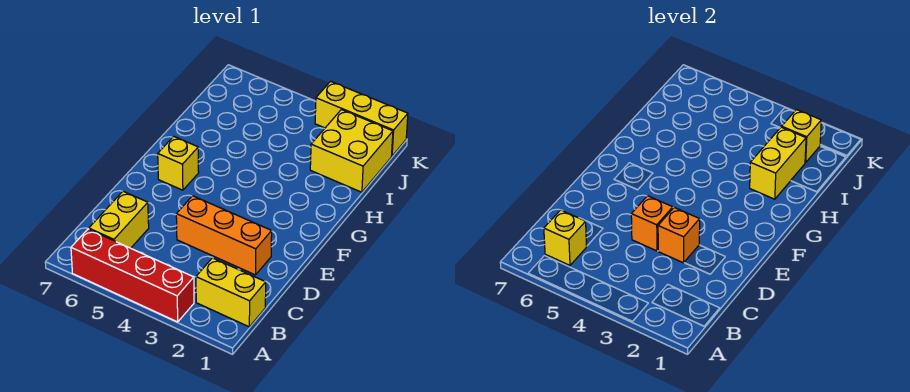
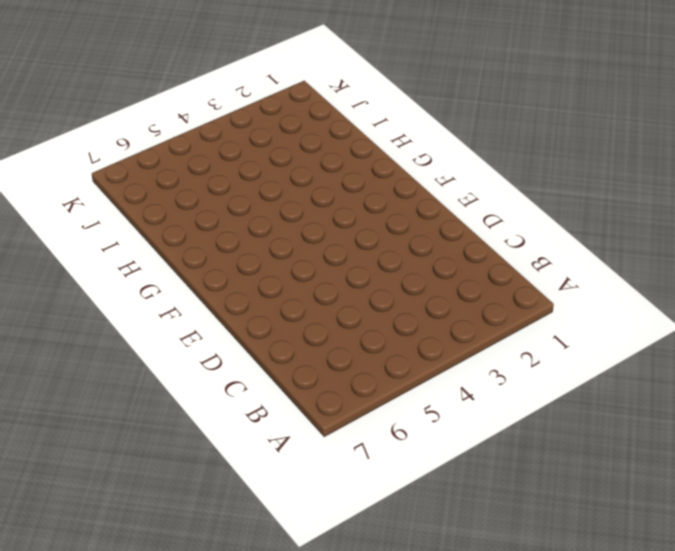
none -> red 1x4 brick [71,229,194,322]
none -> yellow 1x2 brick [196,258,266,327]
none -> yellow 1x2 brick [89,191,149,248]

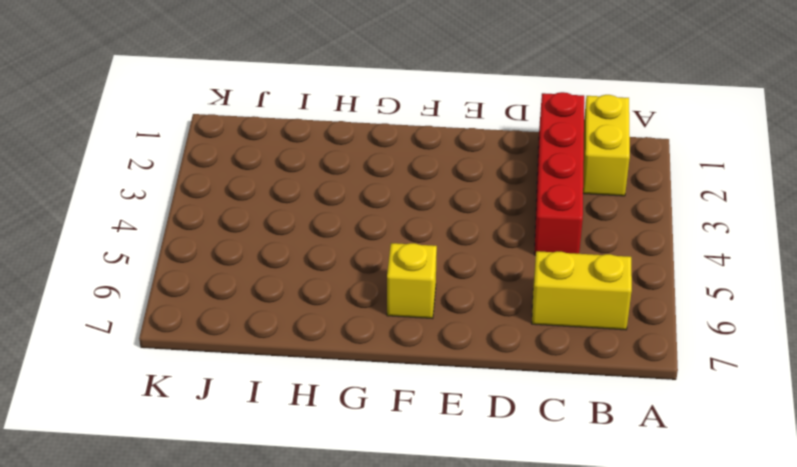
red 1x4 brick [534,92,584,255] -> red 1x4 brick moved to [71,229,194,322]
none -> orange 1x3 brick [176,196,272,275]
none -> yellow 2x2 brick [310,110,393,192]
none -> yellow 1x3 brick [315,81,408,156]

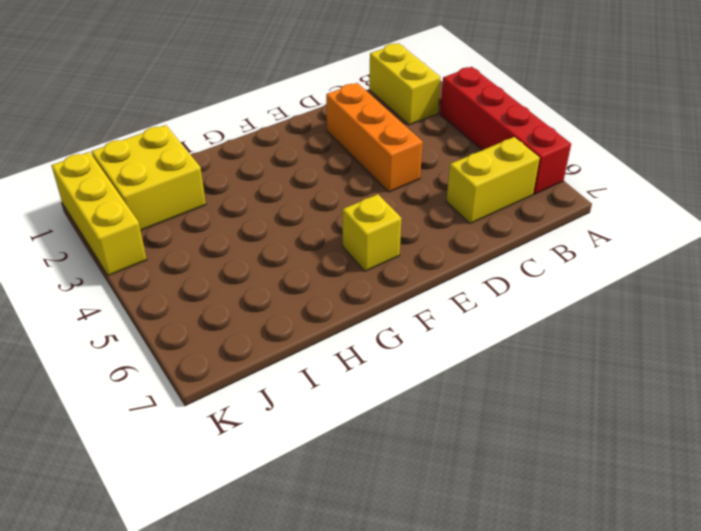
none -> yellow 1x1 brick [544,210,587,265]
none -> orange 1x1 brick [658,208,700,263]
none -> orange 1x1 brick [631,196,673,251]

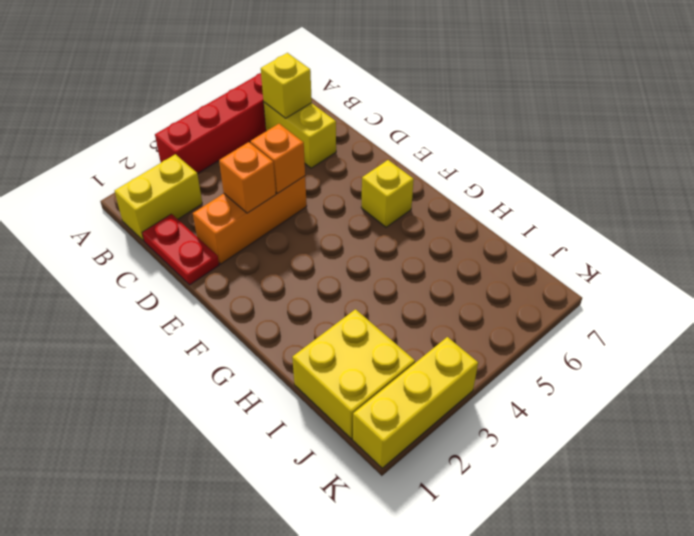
red 1x2 plate [142,214,219,285] -> none
none -> yellow 1x2 brick [750,127,806,199]
none -> yellow 1x1 brick [782,110,821,163]

